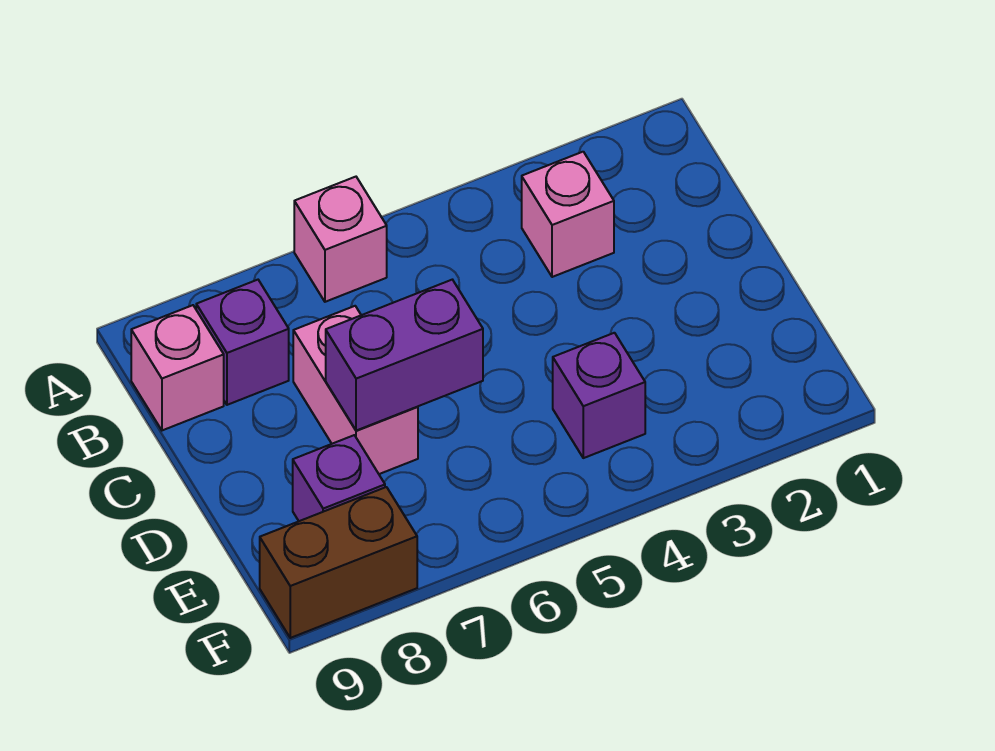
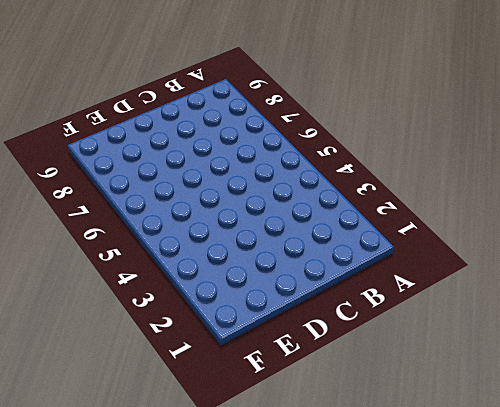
none -> pink 1x1 brick [294,177,387,302]
none -> pink 1x1 brick [522,152,614,277]

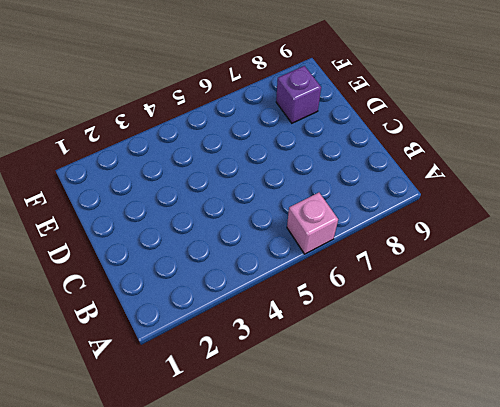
none -> pink 1x1 brick [522,152,614,277]
none -> purple 1x1 brick [196,280,289,405]

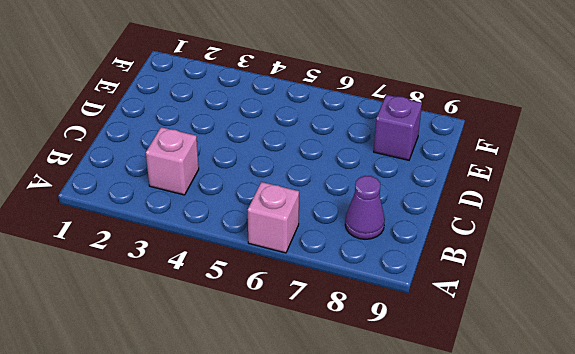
purple 1x1 cone [345,176,385,239] -> purple 1x1 brick [196,280,289,405]
none -> pink 1x1 brick [131,305,224,430]
none -> pink 1x2 brick [293,306,418,474]

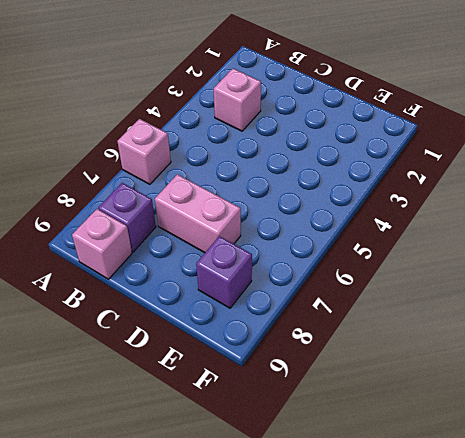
none -> purple 1x1 brick [553,333,645,458]
none -> brown 1x2 brick [260,487,417,638]

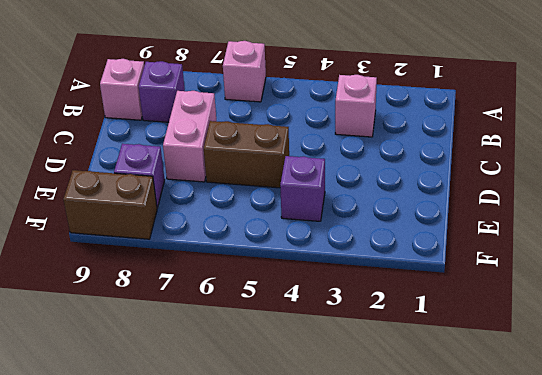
brown 1x2 brick [204,121,289,188] -> none
none -> purple 1x2 brick [326,280,483,431]

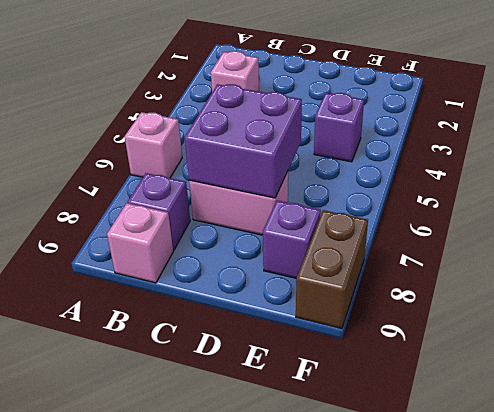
purple 2x2 brick [185,84,302,198] -> purple 1x2 brick [326,280,483,431]

